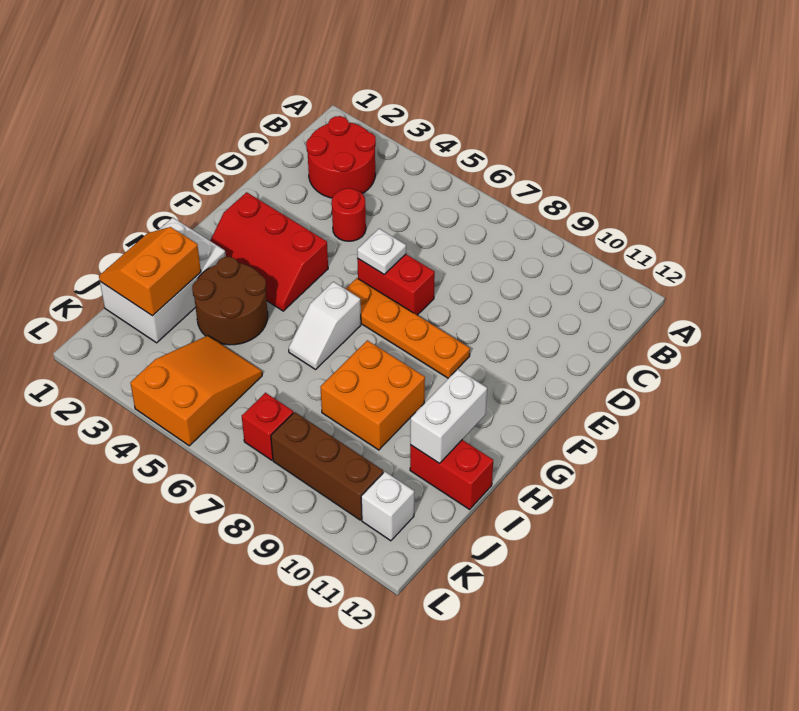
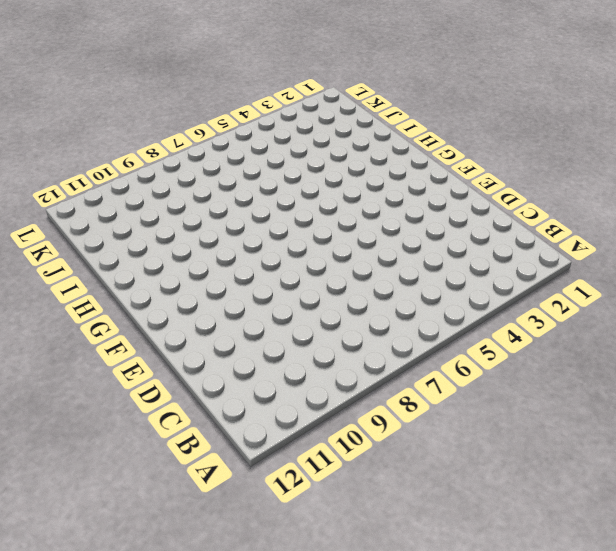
none -> red 2x2 round brick [306,116,376,198]
none -> red 1x1 round brick [332,188,366,241]
none -> red 1x2 brick [357,254,435,315]

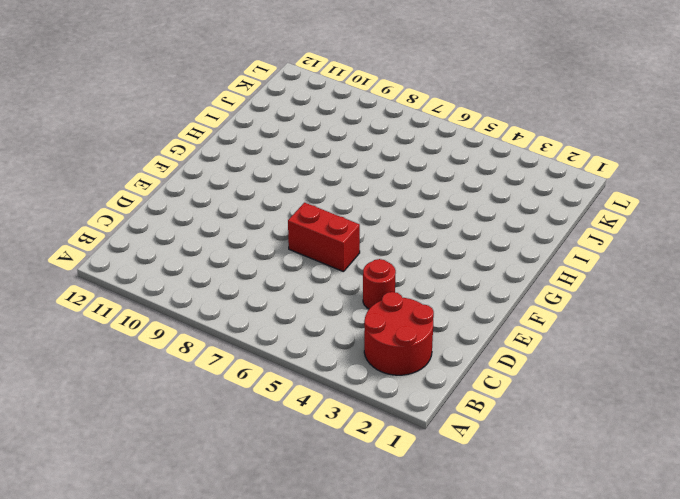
none -> red 2x3 slope [210,192,328,311]
none -> orange 1x4 plate [346,278,470,378]
none -> white 1x2 slope [289,282,361,369]

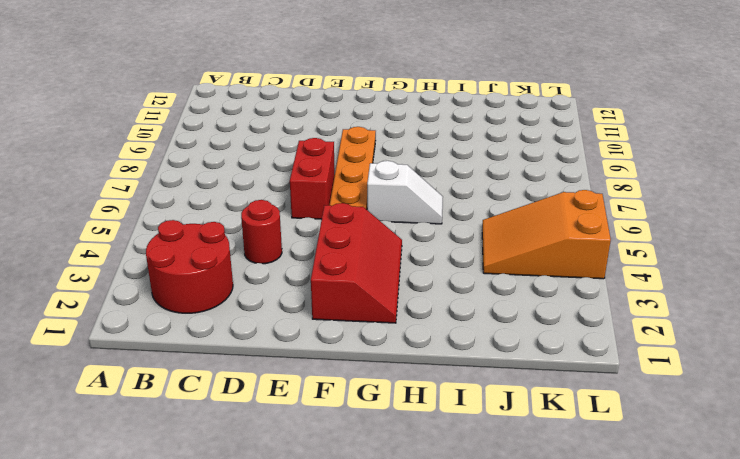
none -> white 2x3 brick [100,218,226,343]
none -> brown 2x2 round brick [192,257,268,345]
none -> orange 2x2 brick [321,340,425,450]

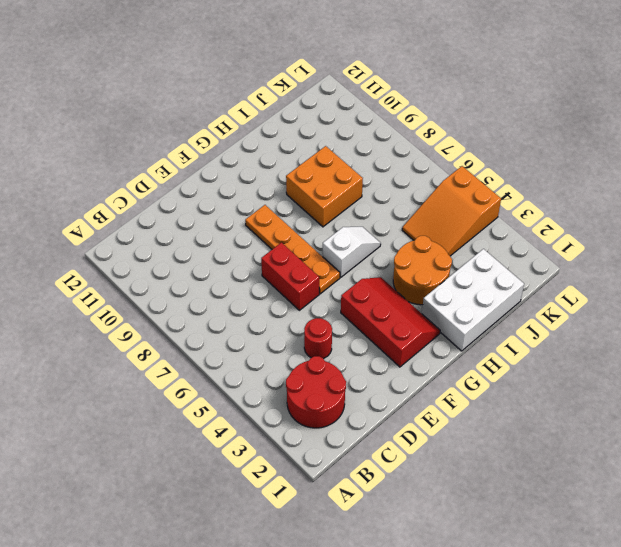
orange 2x2 round brick [393,236,452,305] -> brown 2x2 round brick [192,257,268,345]
none -> red 1x2 brick [410,440,493,509]
none -> red 1x1 brick [242,393,293,460]
none -> brown 1x3 brick [271,412,383,520]

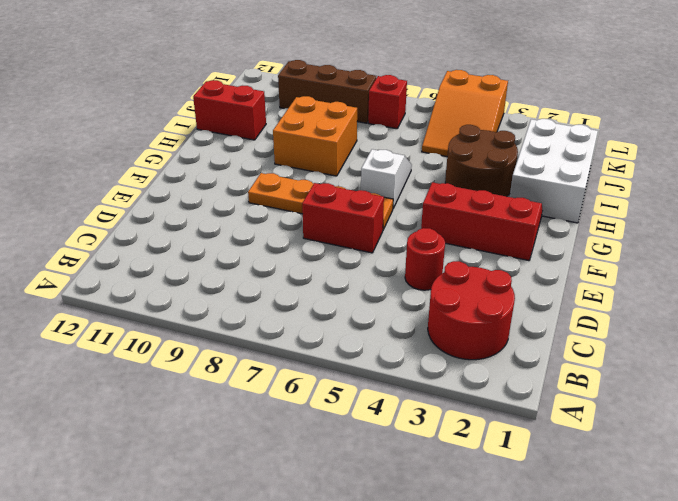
none -> white 1x1 brick [361,472,414,541]
none -> white 1x1 plate [357,229,406,275]
none -> white 1x2 brick [410,369,487,463]

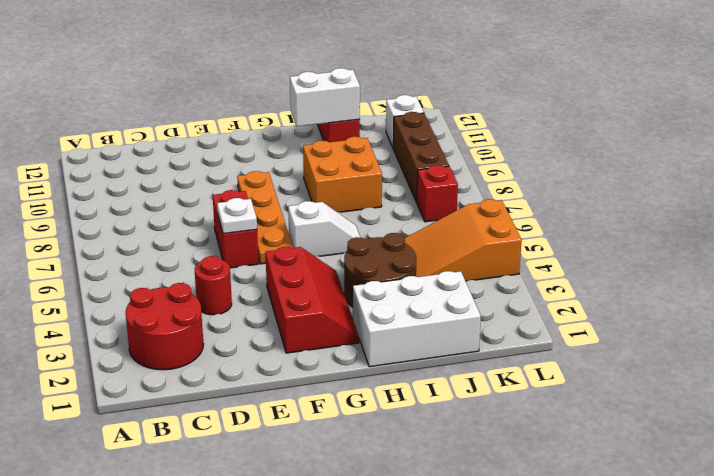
none -> orange 2x2 slope [99,227,201,316]

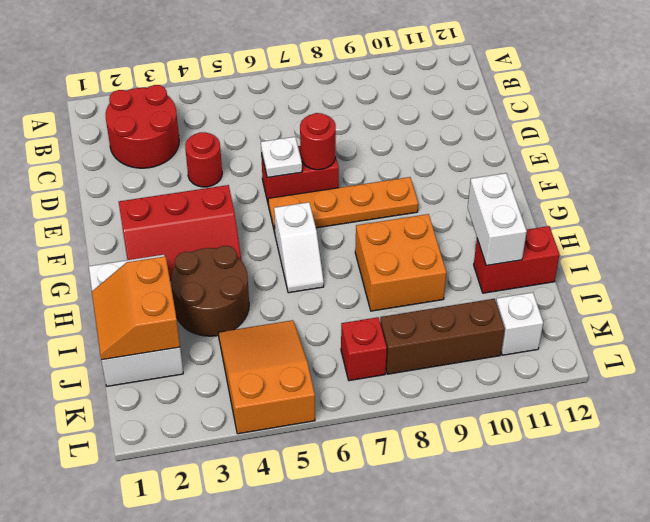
red 1x1 round brick [300,113,336,170] -> none

